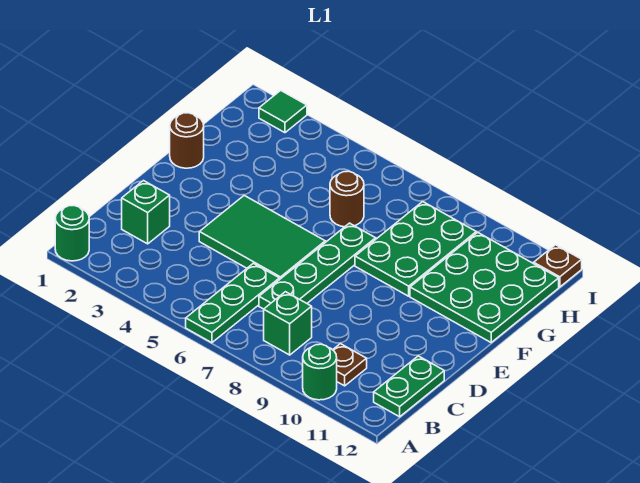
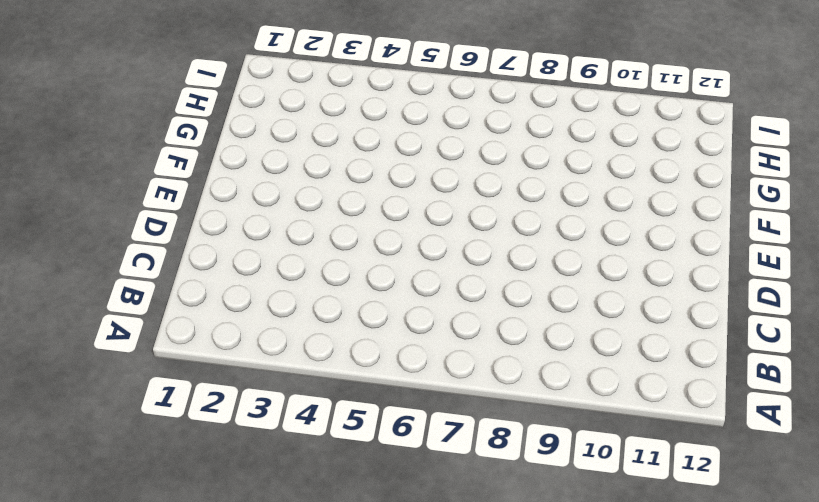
none -> green 1x1 round brick [55,206,89,261]
none -> green 1x3 plate [186,263,279,343]
none -> green 1x1 round brick [303,344,337,400]

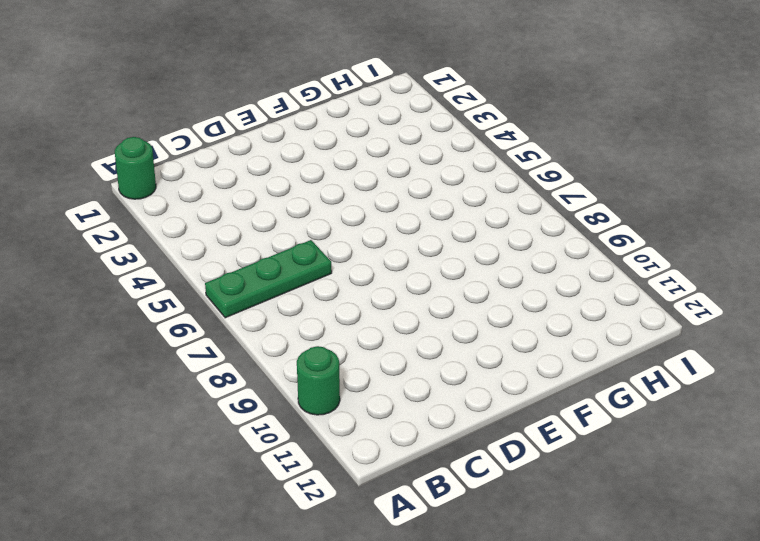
none -> green 1x1 brick [264,292,312,355]
none -> brown 1x1 plate [333,344,367,386]
none -> green 1x2 plate [374,356,444,417]

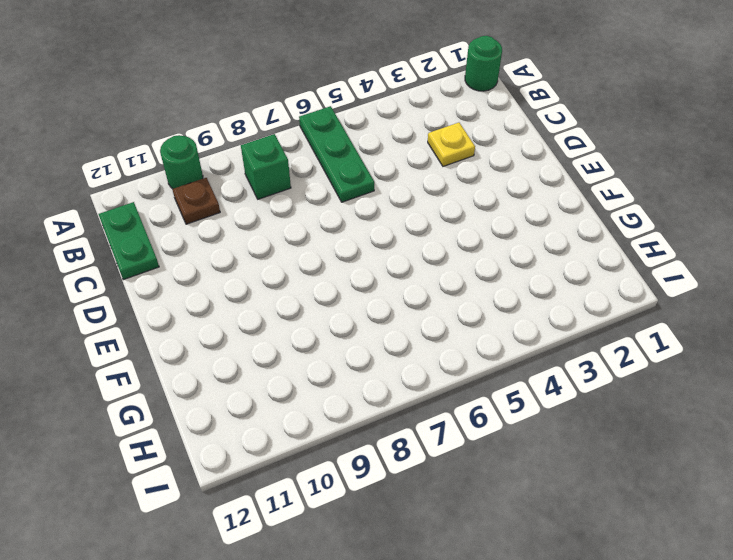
yellow 1x1 plate [428,123,475,166] -> none
none -> green 1x1 brick [122,181,170,244]
none -> green 1x4 plate [259,223,376,309]
none -> green 2x3 tile [199,196,325,280]

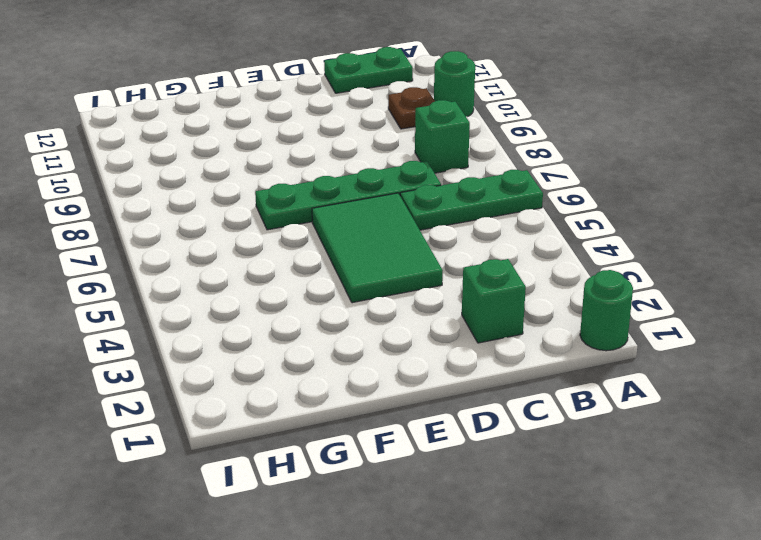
none -> brown 1x1 round brick [170,113,204,168]
none -> green 2x3 plate [355,202,476,296]
none -> green 3x3 plate [410,232,559,342]

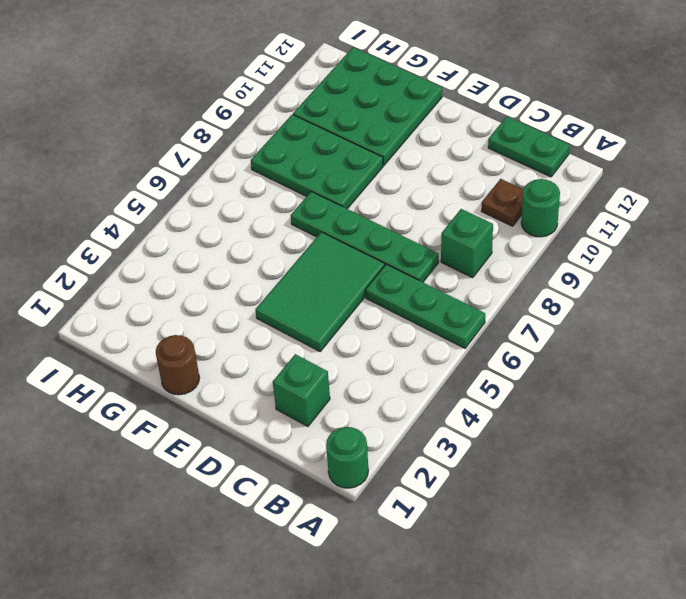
none -> brown 1x1 round brick [330,171,364,227]
none -> green 1x1 tile [259,90,307,133]
none -> brown 1x1 plate [534,245,582,287]

